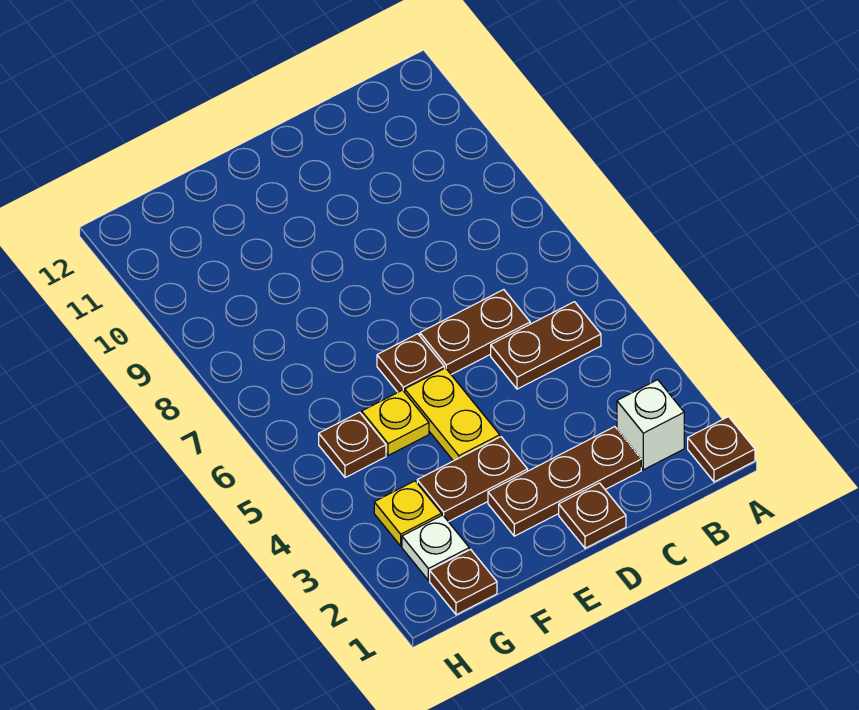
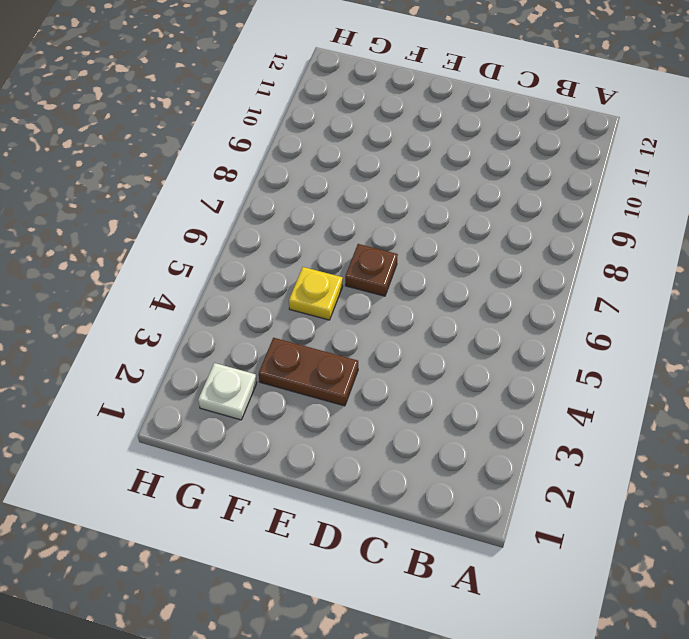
none -> brown 1x1 plate [688,417,755,482]
none -> white 1x1 brick [617,380,684,470]
none -> brown 1x2 plate [491,302,601,389]

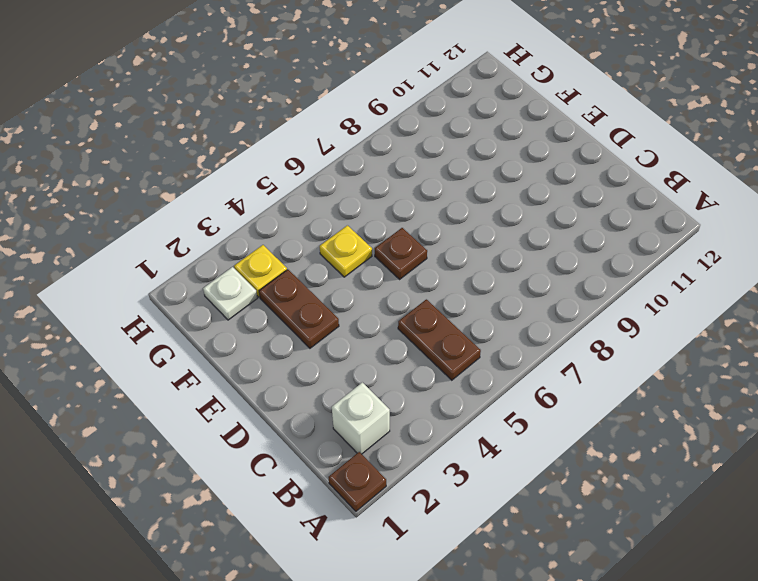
none -> brown 1x3 plate [488,427,641,536]
none -> brown 1x2 plate [420,290,530,374]
none -> brown 1x1 plate [559,483,626,548]

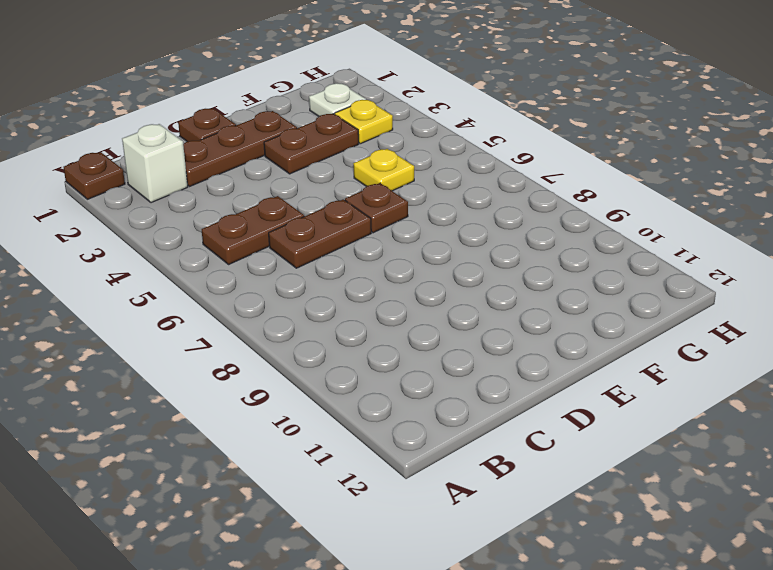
none -> yellow 1x2 plate [405,368,500,461]
none -> brown 1x1 plate [430,549,497,615]
none -> brown 1x1 plate [319,412,386,478]

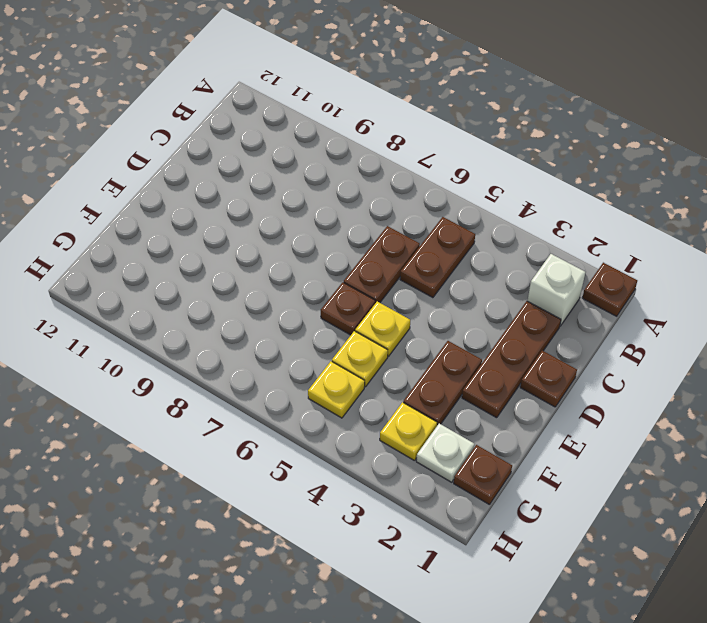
yellow 1x1 plate [355,301,410,356] -> yellow 1x2 plate [405,368,500,461]
yellow 1x1 plate [308,361,365,418] -> brown 1x1 plate [319,412,386,478]

